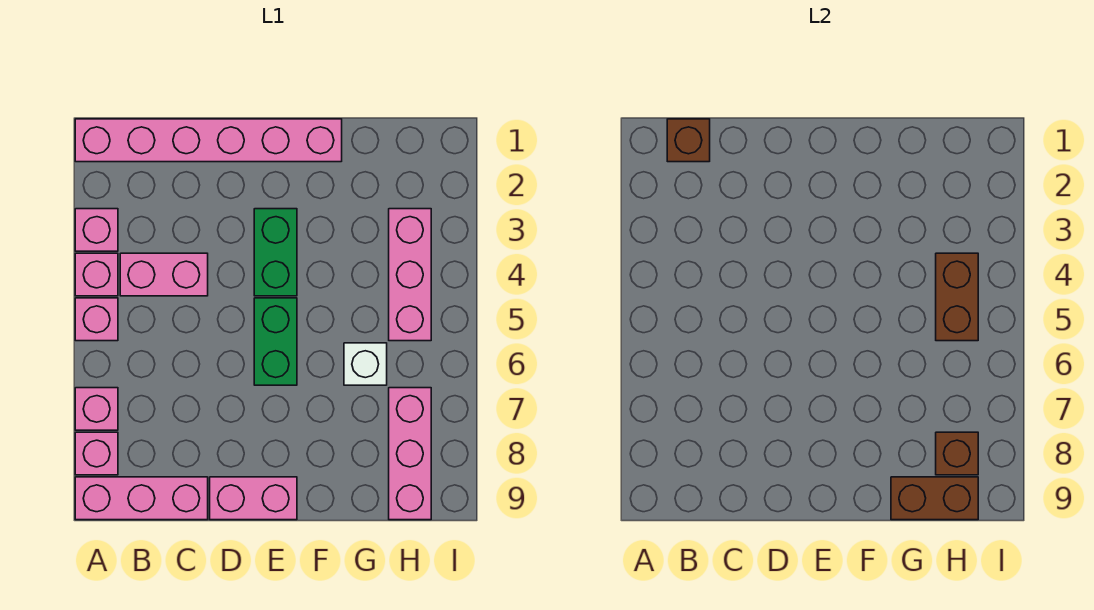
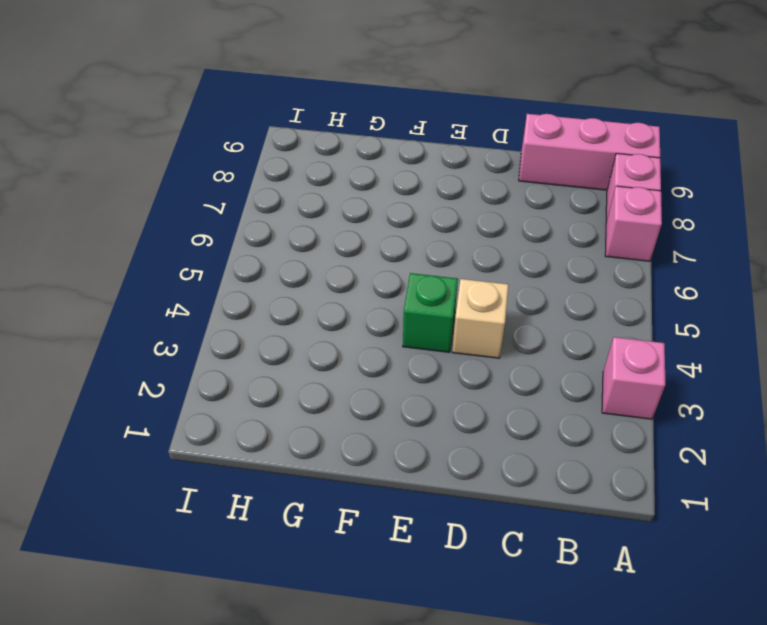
tan 1x1 brick [452,279,509,358] -> none
green 1x1 brick [403,273,458,352] -> green 1x2 brick [254,209,297,296]
none -> pink 1x6 brick [75,119,342,162]
none -> pink 1x1 brick [75,253,118,296]
none -> pink 1x1 brick [75,298,118,341]

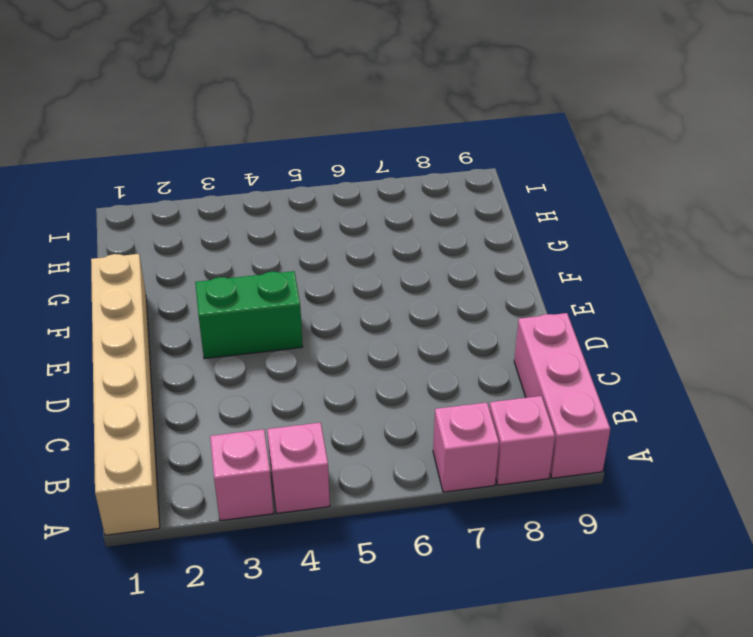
tan 1x6 brick [91,254,160,535] -> pink 1x6 brick [75,119,342,162]
none -> pink 1x1 brick [75,298,118,341]
none -> pink 1x2 brick [120,253,208,296]
none -> pink 1x2 brick [210,477,297,520]

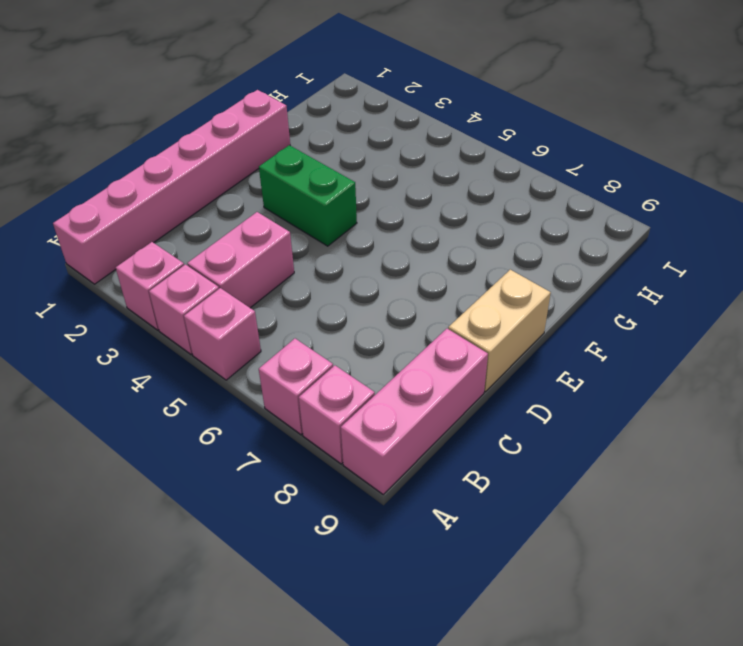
tan 1x2 brick [448,270,551,392] -> pink 1x2 brick [210,477,297,520]
none -> green 1x2 brick [254,298,297,385]
none -> white 1x1 brick [344,343,387,385]
none -> pink 1x3 brick [389,209,431,341]

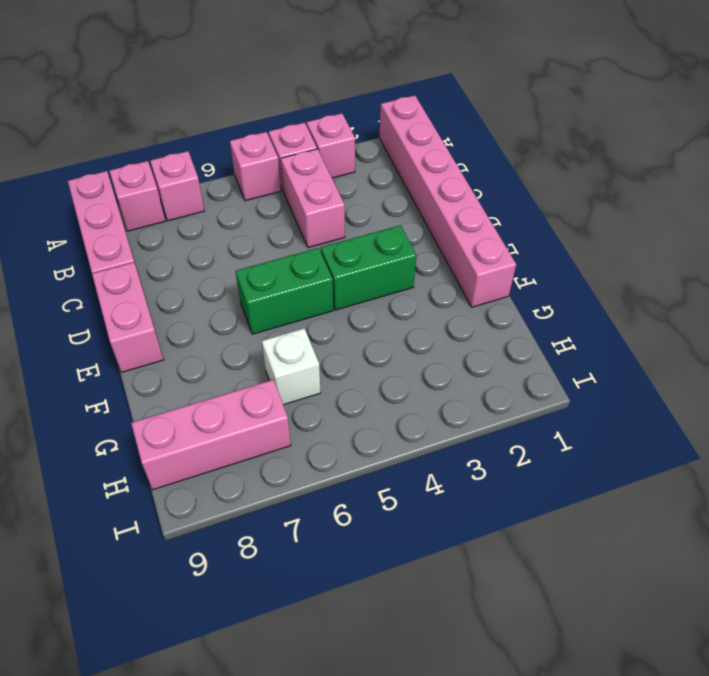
none -> pink 1x3 brick [389,209,431,341]
none -> brown 1x1 brick [667,119,710,162]
none -> brown 1x2 brick [891,477,978,520]

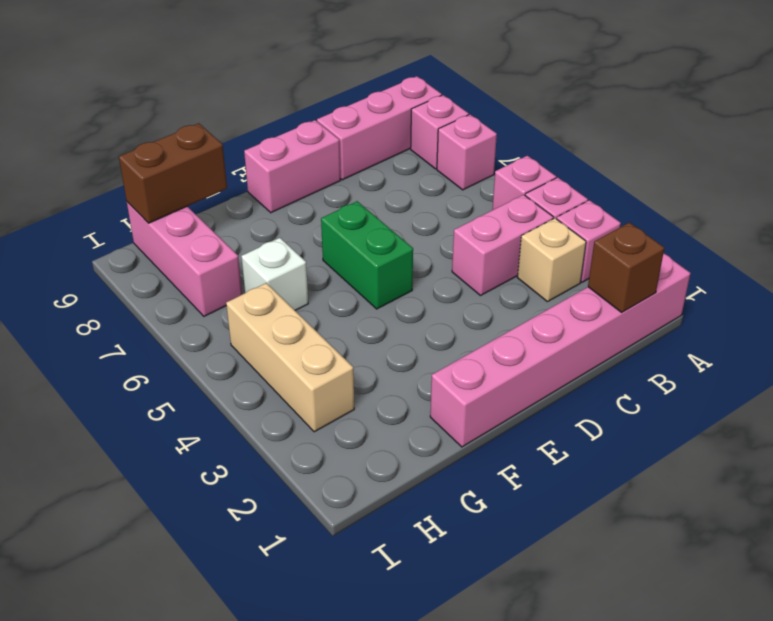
tan 1x1 brick [517,218,586,302] -> none
tan 1x3 brick [226,283,354,432] -> pink 1x3 brick [389,209,431,341]
none -> green 1x2 brick [254,209,297,296]
none -> brown 1x2 brick [936,253,978,341]
none -> brown 1x1 brick [936,432,978,475]

